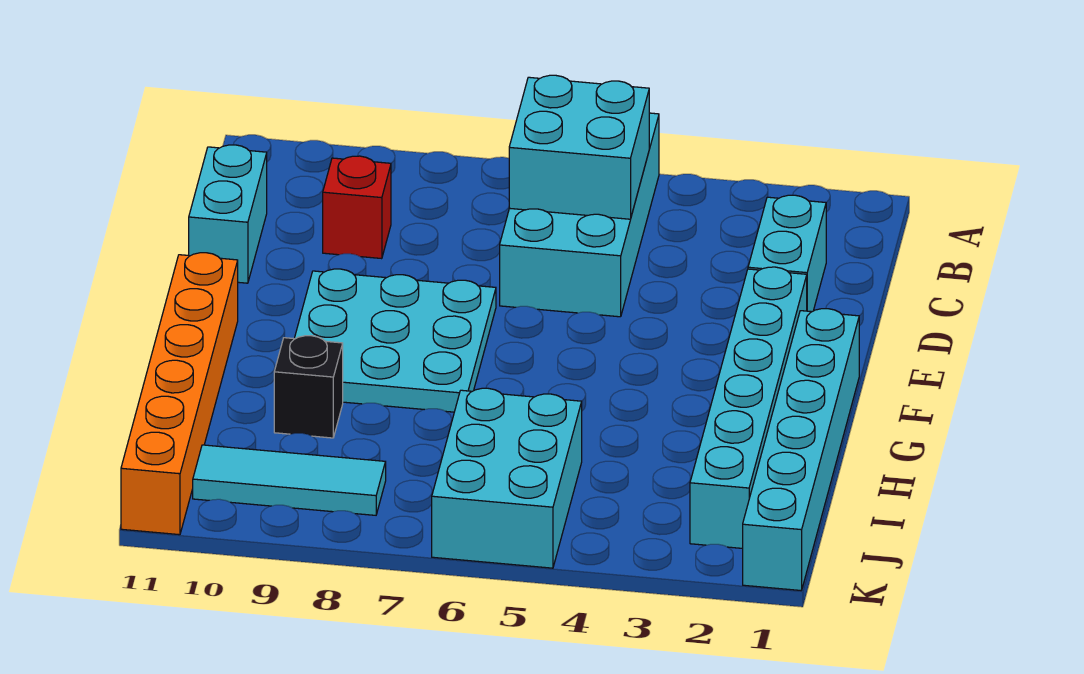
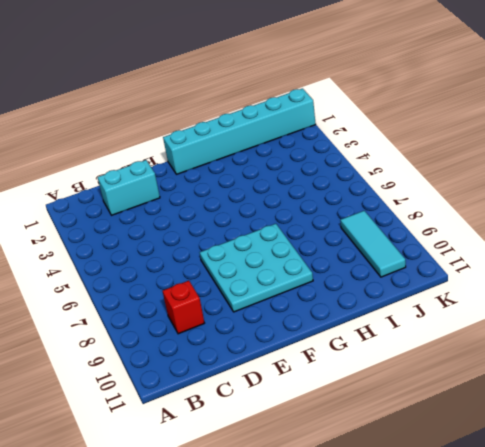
none -> cyan 2x4 brick [500,113,659,317]
none -> cyan 1x2 brick [189,145,267,283]
none -> cyan 1x6 brick [690,267,807,548]

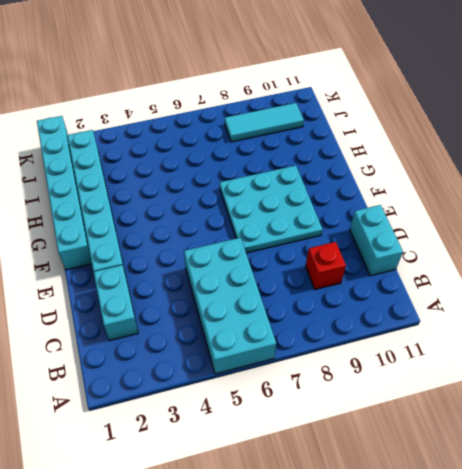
none -> orange 1x6 brick [121,253,238,535]
none -> black 1x1 brick [274,336,343,438]
none -> cyan 2x3 brick [432,388,582,568]

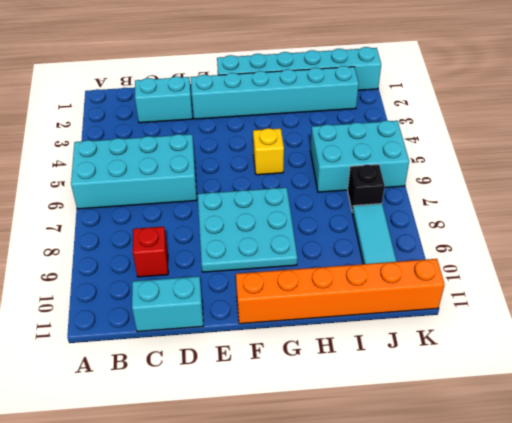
yellow 1x1 brick [253,128,284,175] -> none
black 1x1 brick [348,164,385,212] -> black 1x1 brick moved to [274,336,343,438]
none -> cyan 2x2 brick [509,75,649,219]

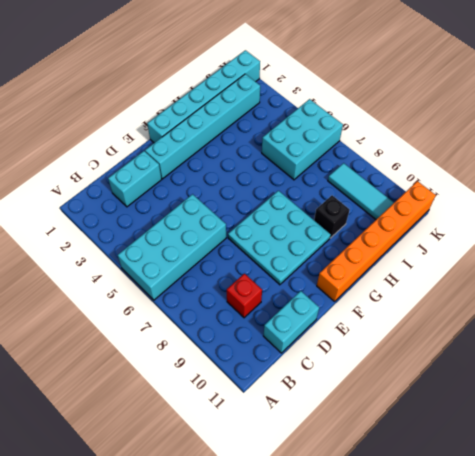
none -> cyan 2x2 brick [509,75,649,219]

